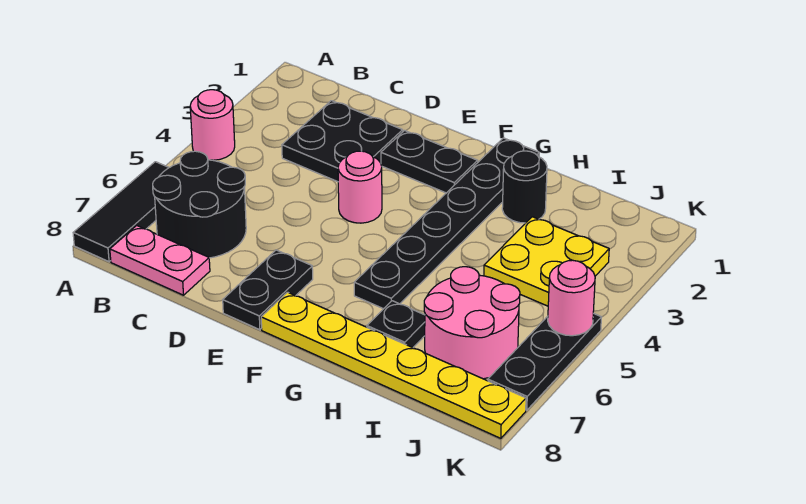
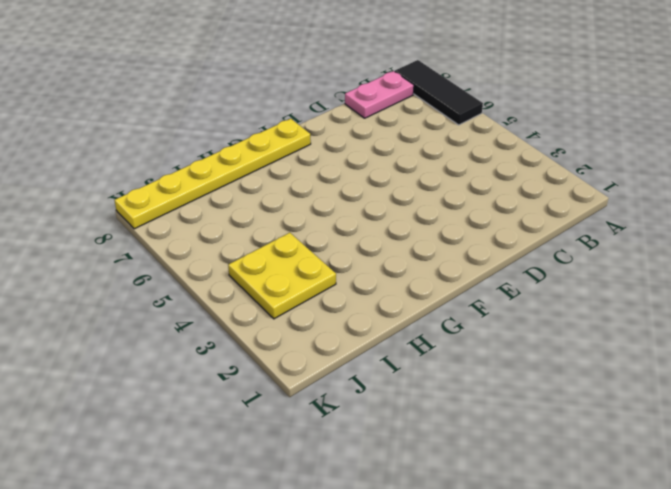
none -> pink 1x1 round brick [190,90,235,160]
none -> black 2x2 round brick [153,151,246,258]
none -> black 2x2 plate [282,101,403,182]

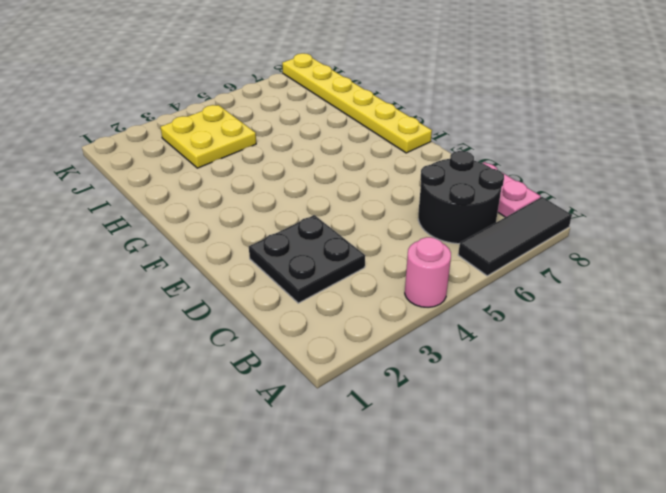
none -> black 1x2 plate [381,131,478,193]
none -> pink 1x1 round brick [338,151,382,223]
none -> black 1x2 plate [223,250,313,330]

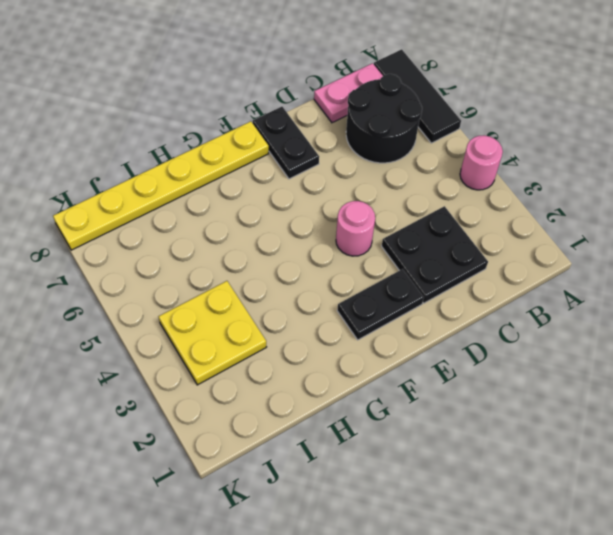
none -> black 1x6 plate [354,138,539,309]
none -> black 1x1 round brick [502,151,547,223]
none -> black 1x1 plate [367,301,425,348]

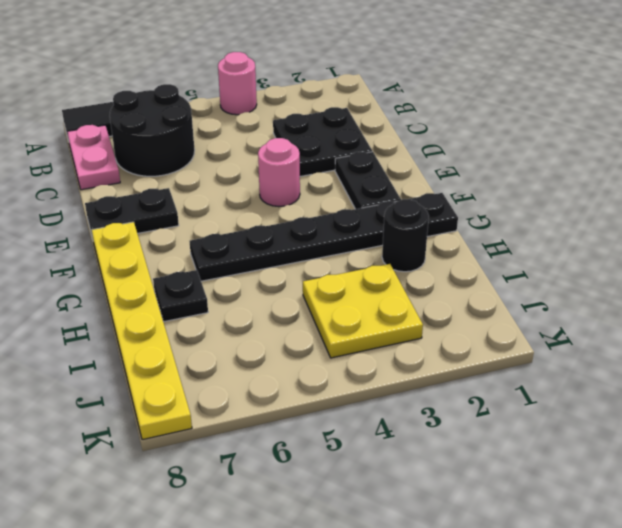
none -> pink 2x2 round brick [424,267,520,379]
none -> black 1x3 plate [488,313,602,410]
none -> pink 1x1 round brick [548,260,595,336]

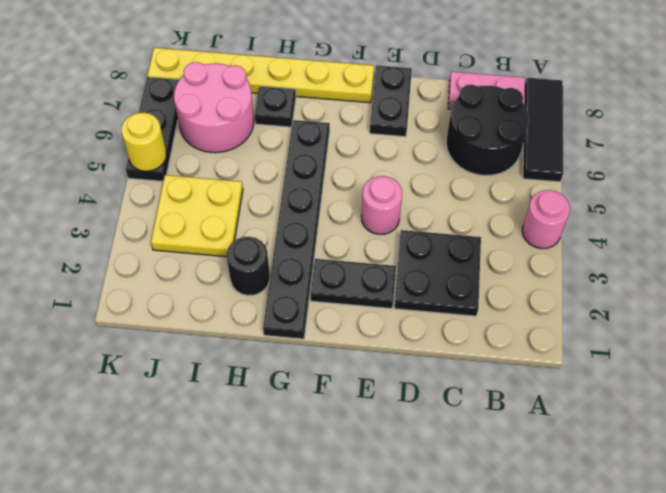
yellow 1x1 round brick [121,112,166,171] -> pink 1x1 round brick [548,260,595,336]

